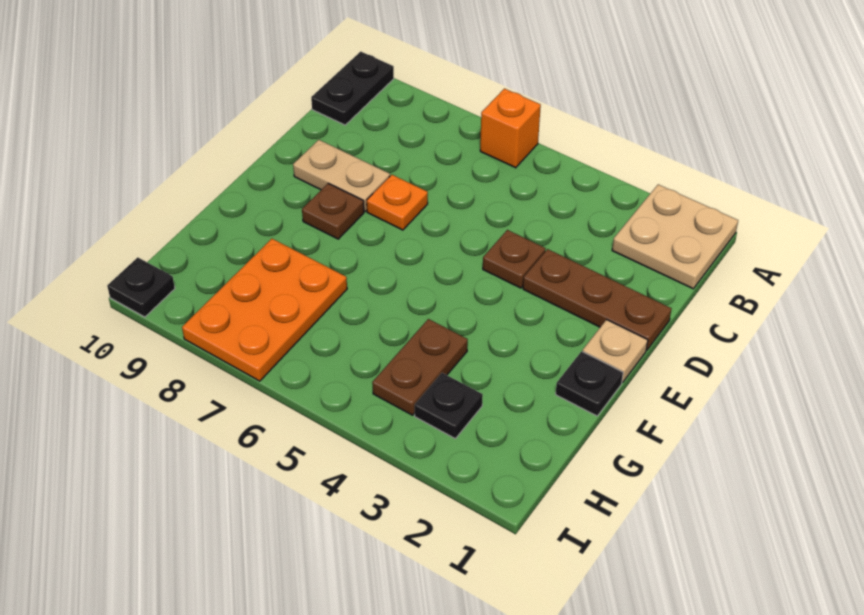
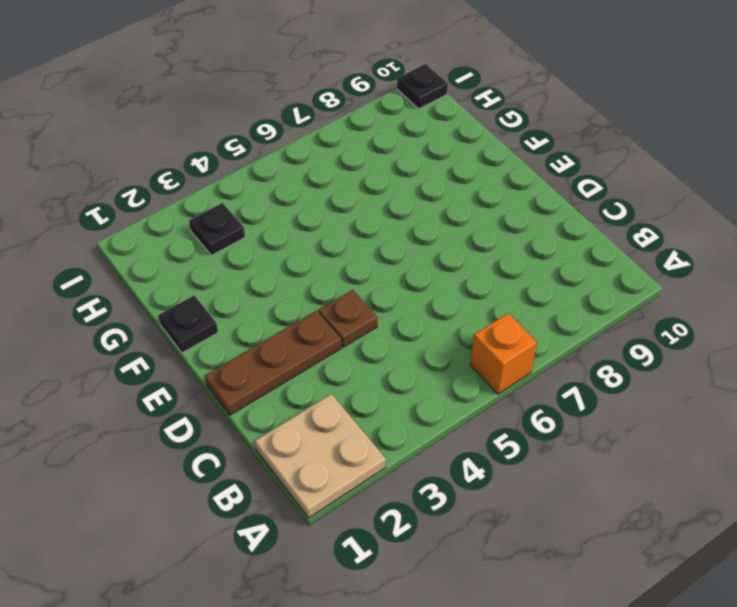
none -> black 1x2 plate [311,52,394,125]
none -> orange 1x1 plate [367,175,428,230]
none -> tan 1x2 plate [293,140,390,211]

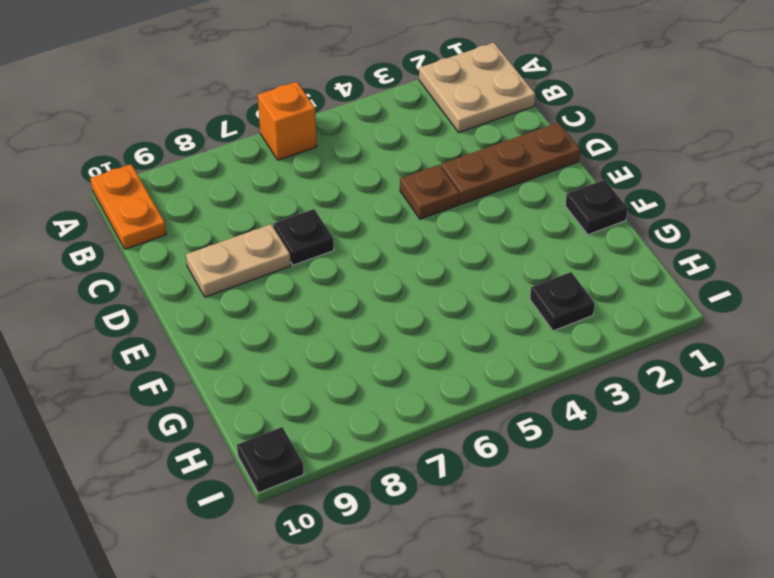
orange 1x2 plate [90,164,166,249] -> black 1x2 plate [311,52,394,125]
black 1x1 plate [274,209,334,265] -> orange 1x1 plate [367,175,428,230]
none -> tan 1x1 plate [582,320,648,383]
none -> brown 1x1 plate [302,183,364,239]
none -> brown 1x2 plate [372,319,468,415]

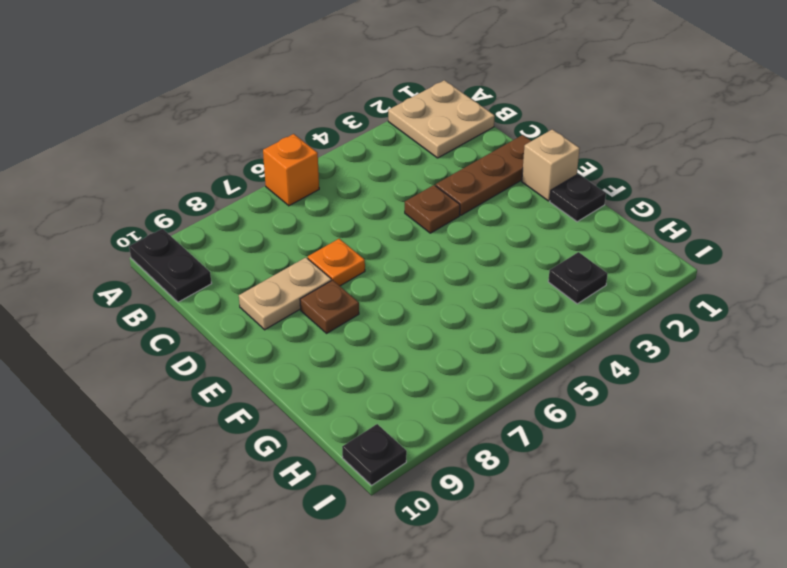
tan 1x1 brick [522,129,580,201] -> tan 1x1 plate [582,320,648,383]
none -> brown 1x2 plate [372,319,468,415]
none -> orange 2x3 plate [182,239,347,381]

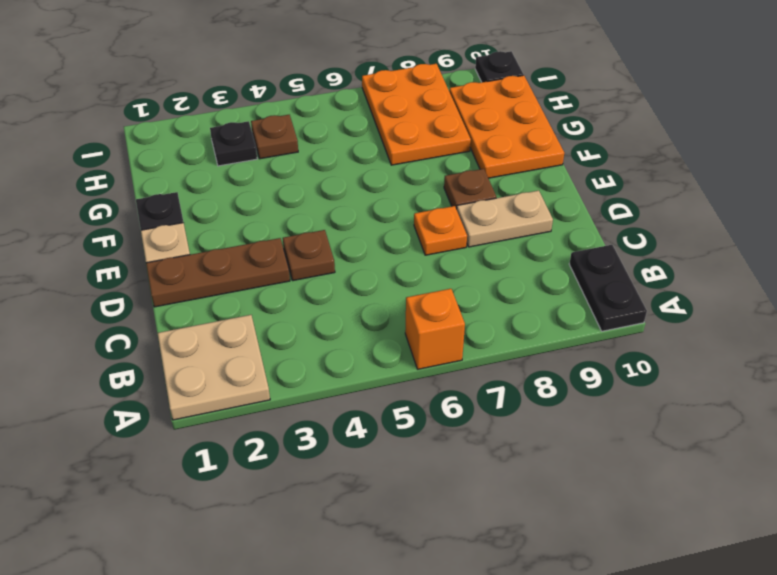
orange 2x3 plate [449,75,564,178] -> none
brown 1x1 plate [251,115,298,159] -> brown 1x2 plate [372,319,468,415]

